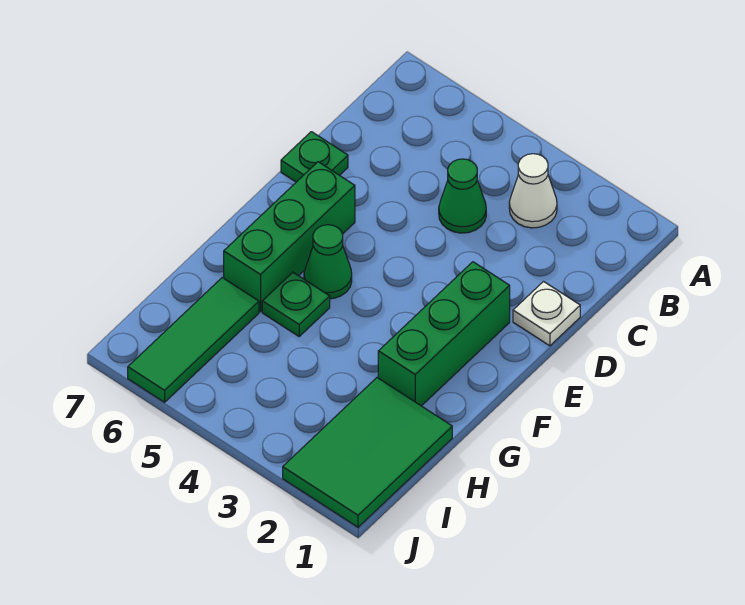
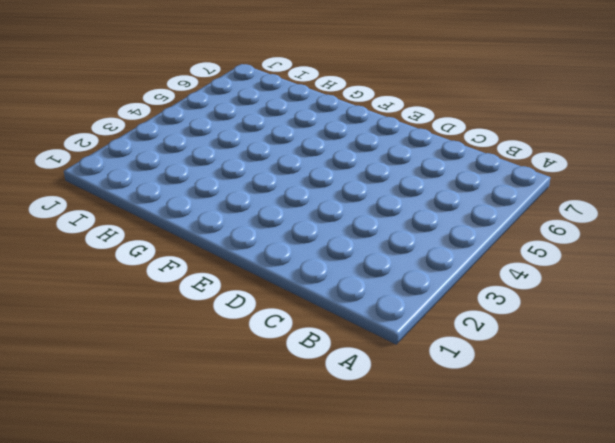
none -> white 1x1 cone [509,154,557,228]
none -> green 1x1 cone [439,159,486,233]

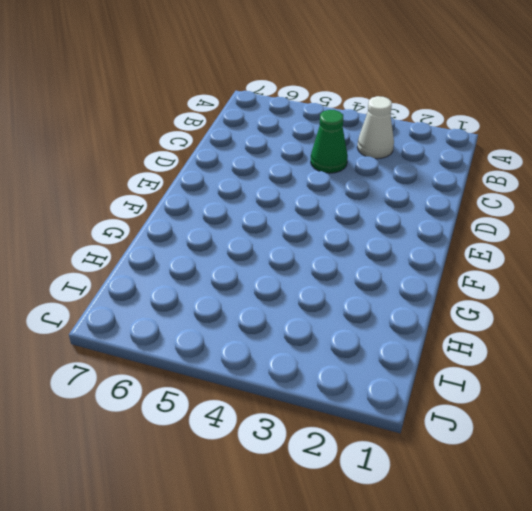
none -> white 1x1 plate [513,282,580,346]
none -> green 1x1 plate [281,132,348,182]

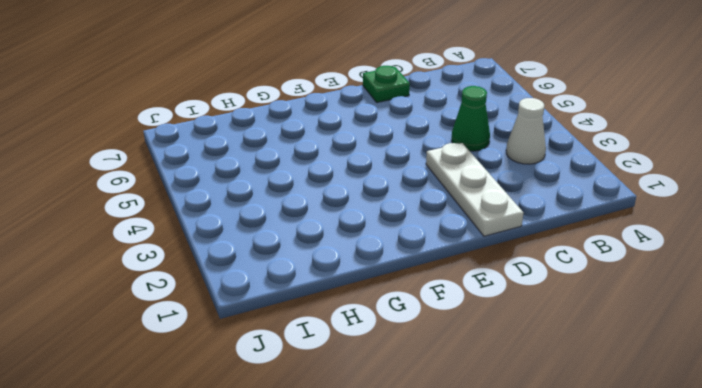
white 1x3 plate [426,143,523,236] -> white 1x1 plate [513,282,580,346]
none -> green 1x3 brick [378,262,510,406]
none -> green 1x3 brick [224,162,355,312]

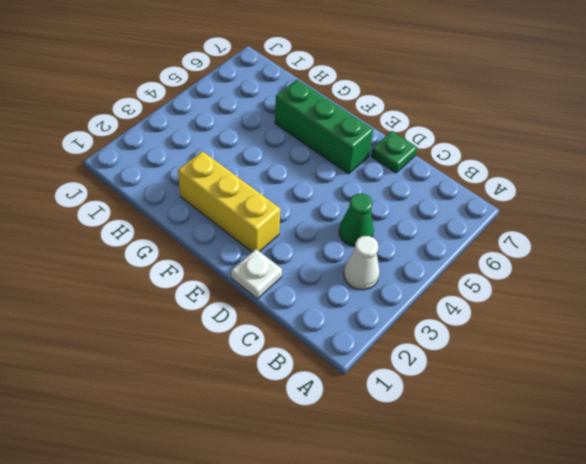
yellow 1x3 brick [178,151,280,252] -> green 1x3 brick [378,262,510,406]
none -> green 1x1 cone [304,225,352,299]
none -> green 1x1 plate [262,272,330,336]

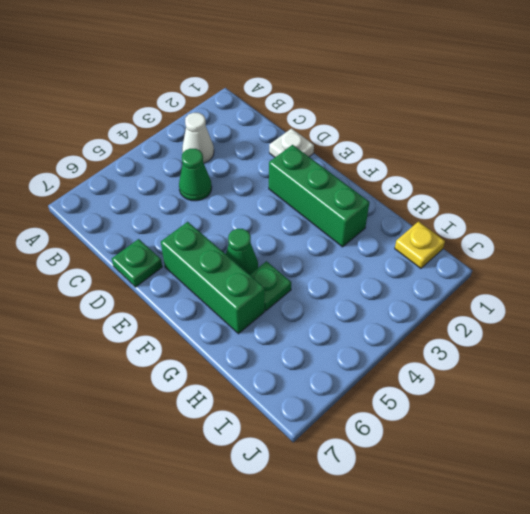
yellow 1x1 plate [395,222,445,268] -> green 2x3 tile [283,378,452,527]
none -> green 1x3 tile [128,278,259,402]

